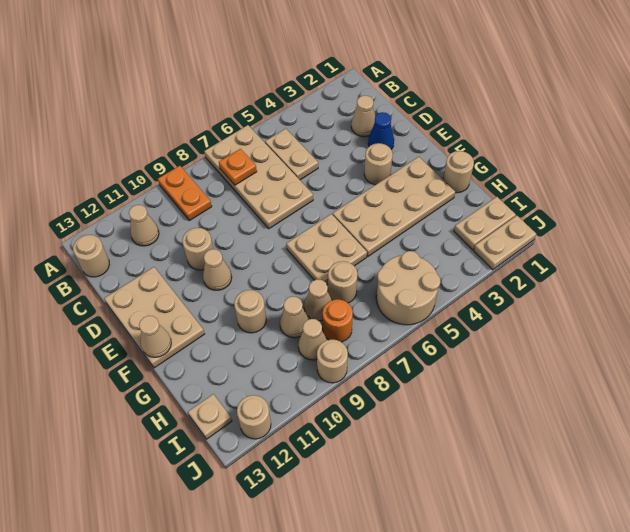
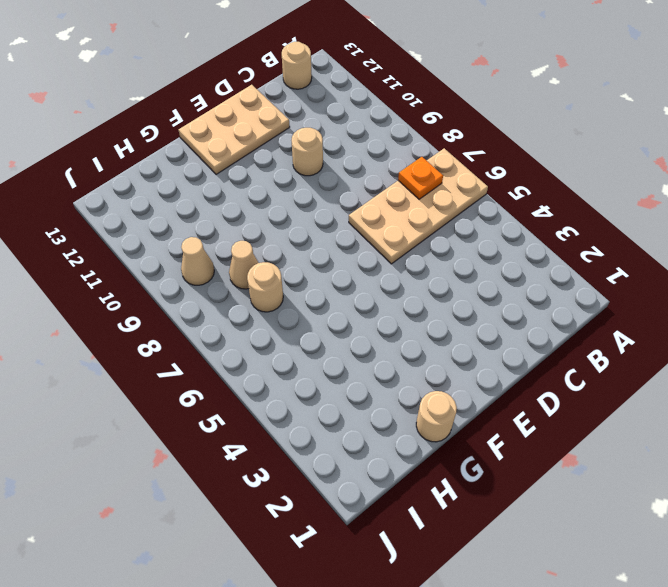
none -> orange 1x2 plate [158,166,212,221]
none -> tan 1x2 plate [265,129,318,180]
none -> tan 1x1 cone [129,205,159,246]

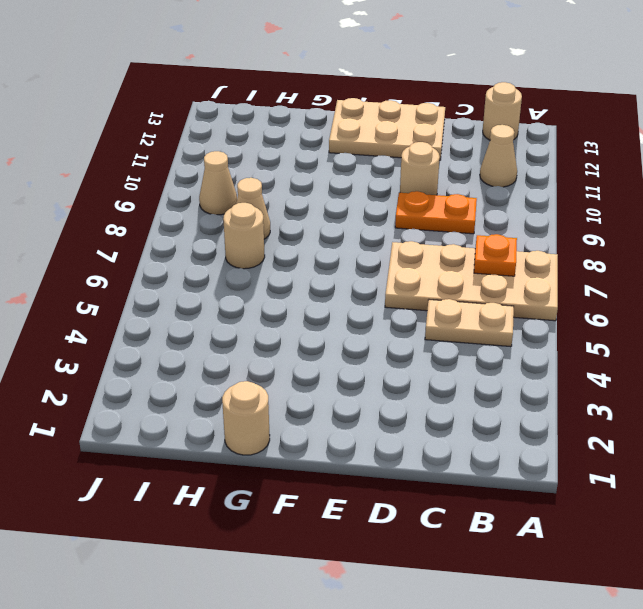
orange 1x2 plate [395,191,477,234] -> orange 1x2 plate moved to [158,166,212,221]
none -> tan 1x1 cone [351,96,375,137]
none -> blue 1x1 cone [368,112,394,150]
none -> tan 1x1 round brick [364,143,393,185]

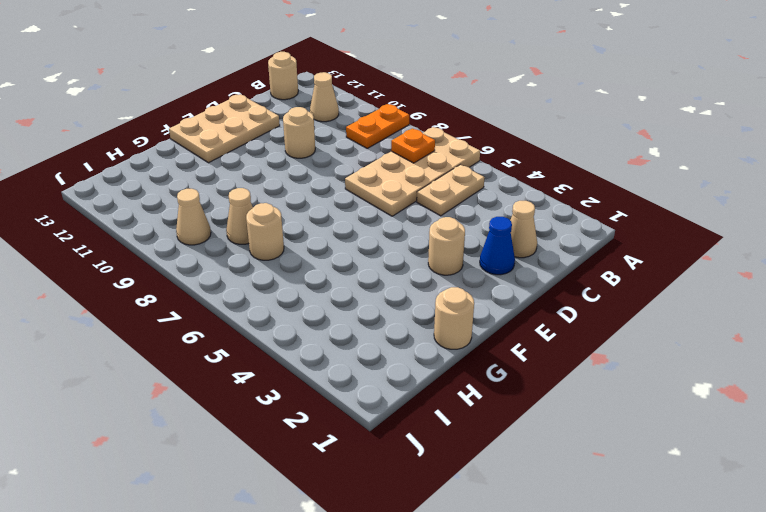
none -> tan 1x1 cone [203,249,232,290]
none -> tan 2x4 plate [333,157,455,256]
none -> tan 2x2 plate [286,214,367,284]

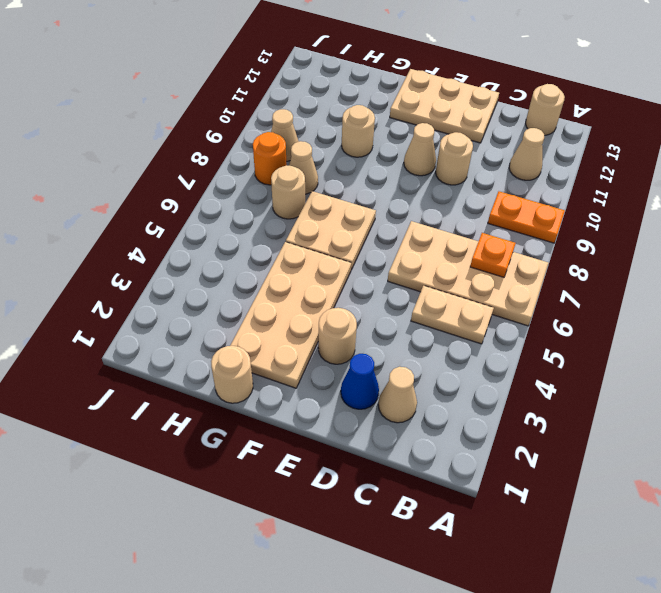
none -> tan 1x1 cone [280,296,309,338]
none -> tan 1x2 plate [454,197,516,250]
none -> tan 2x2 round brick [376,251,440,325]

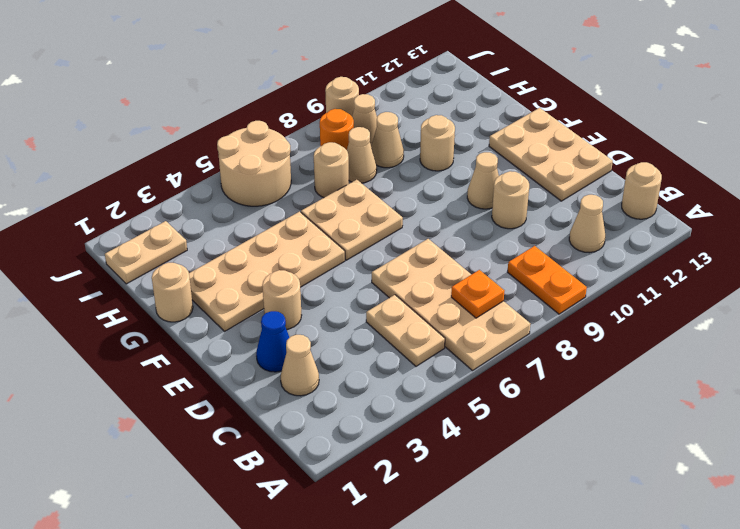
none -> tan 1x1 plate [188,394,232,439]
none -> tan 1x2 plate [474,216,536,270]
none -> tan 1x1 round brick [237,395,271,439]

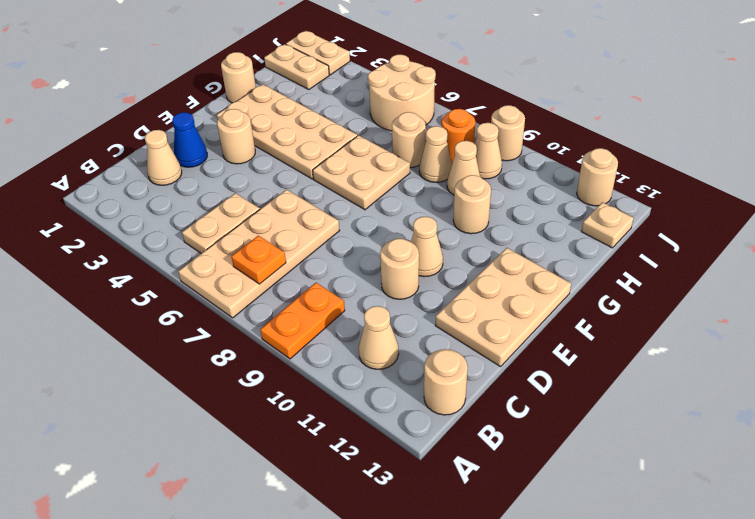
none -> tan 1x1 cone [139,316,171,357]

